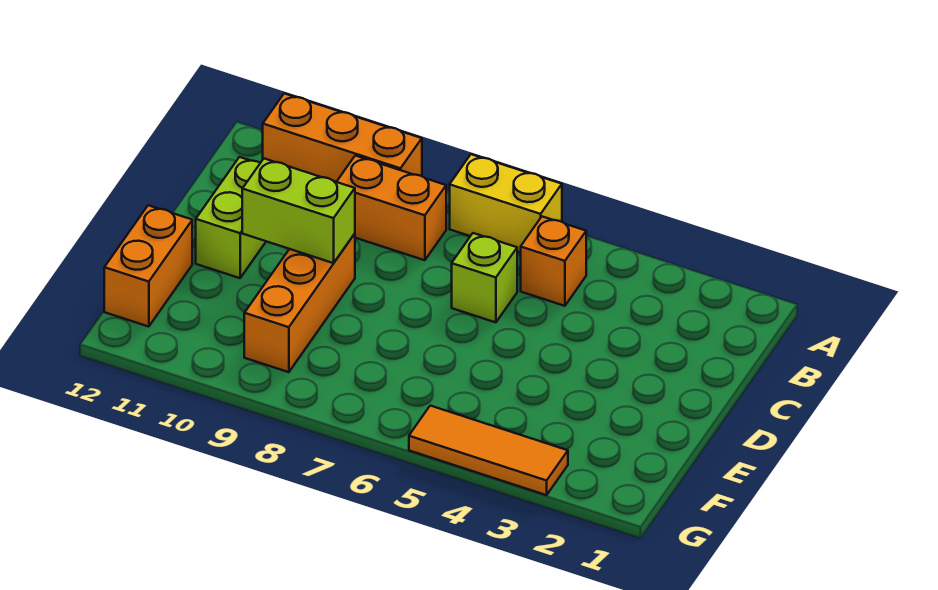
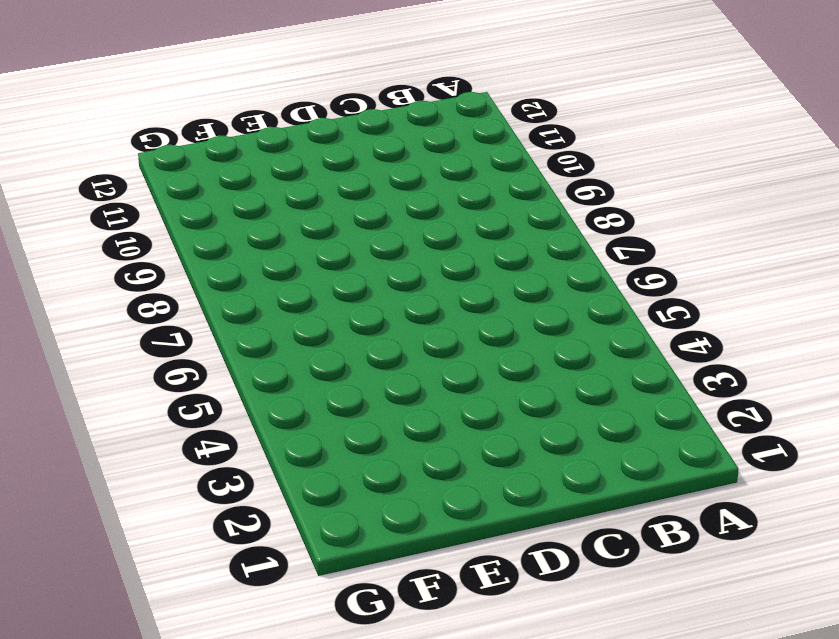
none -> yellow 1x2 brick [450,154,562,253]
none -> orange 1x3 brick [263,93,422,182]

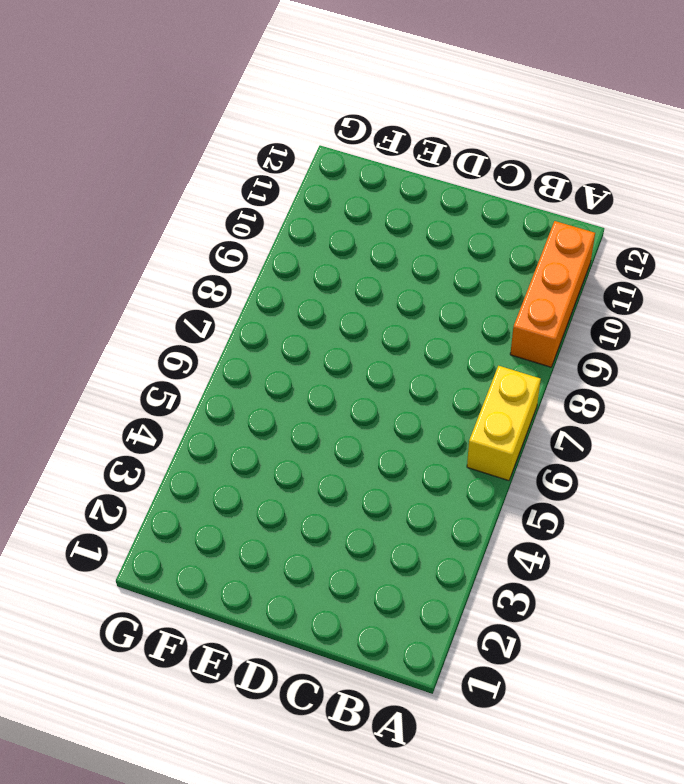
none -> orange 1x1 brick [521,217,586,306]
none -> orange 1x2 brick [337,156,446,260]

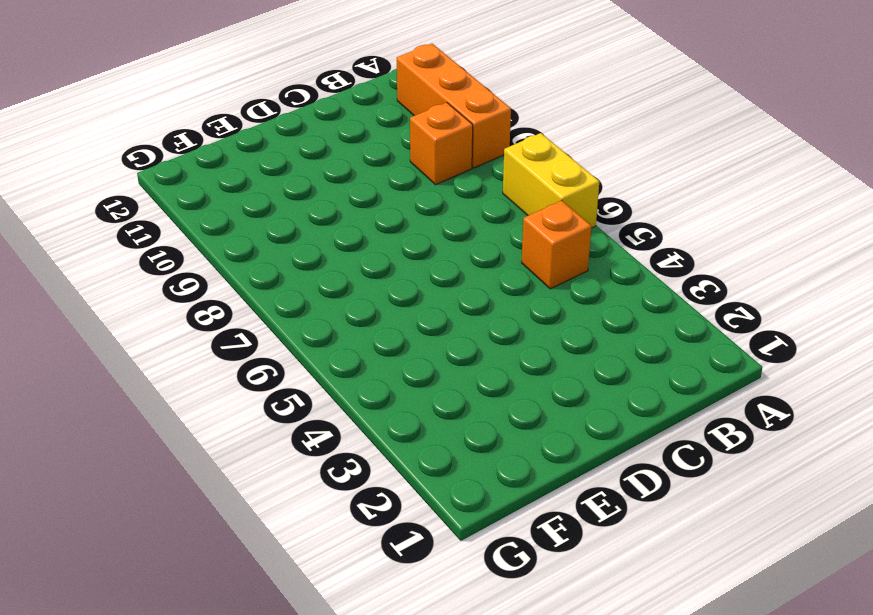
orange 1x1 brick [410,102,473,185] -> orange 1x2 brick [337,156,446,260]
none -> lime 1x1 brick [452,233,517,322]
none -> lime 1x2 brick [196,157,266,278]

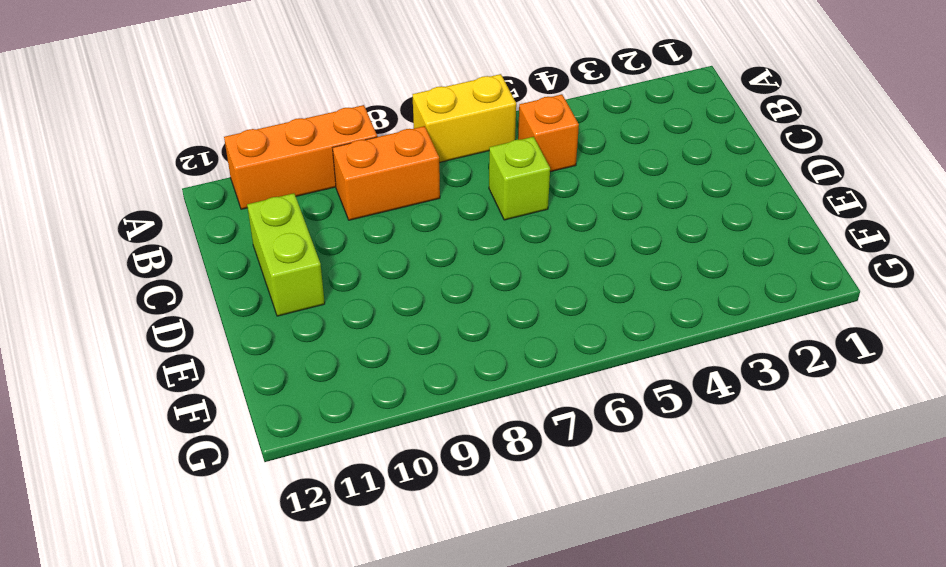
none -> orange 1x3 brick [244,234,355,372]
none -> orange 1x2 brick [104,205,192,327]

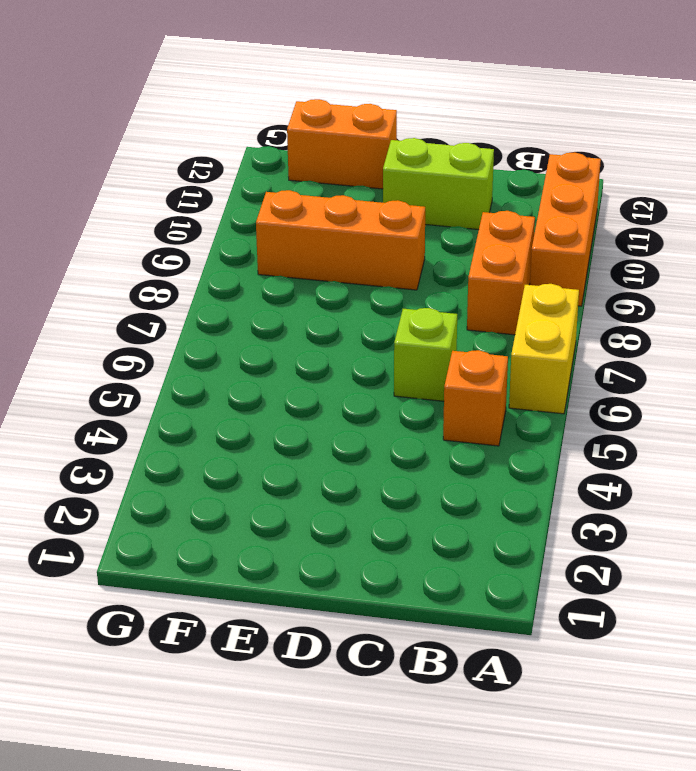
none -> orange 1x3 tile [409,406,568,495]
none -> lime 1x2 brick [242,159,355,263]

